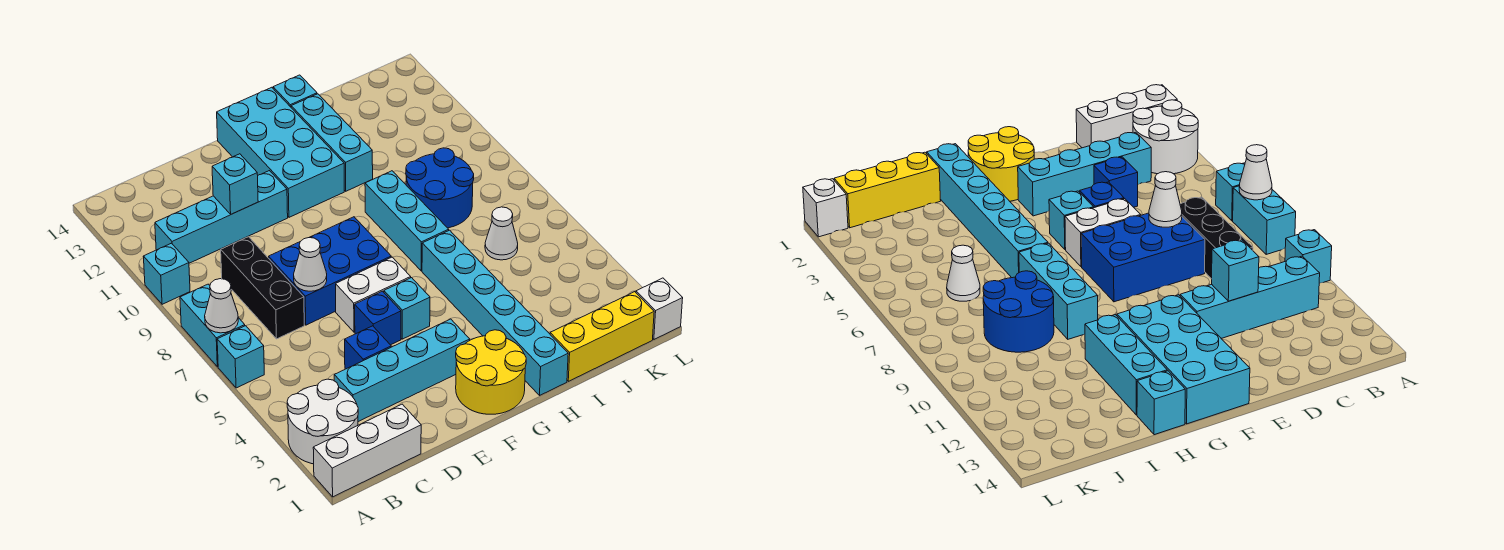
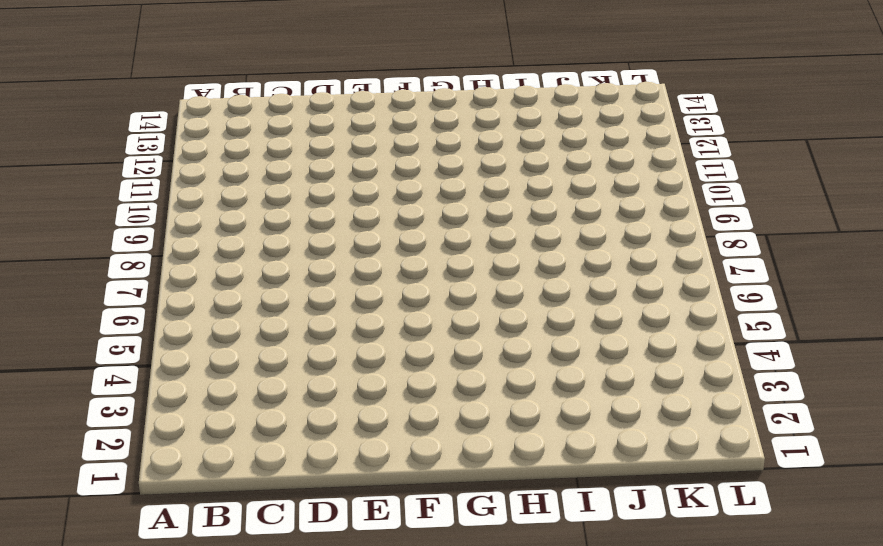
none -> white 1x3 brick [313,404,421,497]
none -> white 2x2 round brick [287,379,358,464]
none -> cyan 1x1 brick [217,326,264,388]

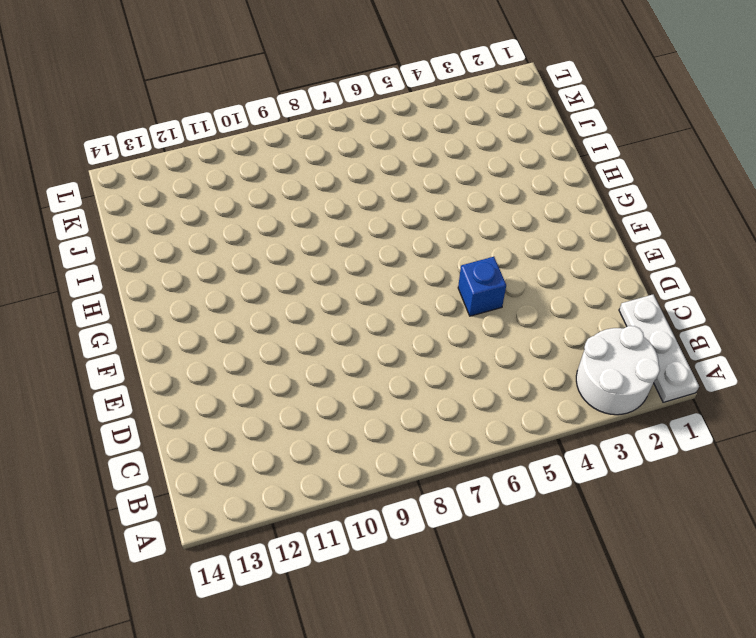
white 1x3 plate [619,295,699,402] -> white 1x3 brick [313,404,421,497]
none -> cyan 1x1 brick [217,326,264,388]
none -> cyan 1x2 brick [180,284,245,367]
none -> cyan 1x1 brick [143,243,190,304]

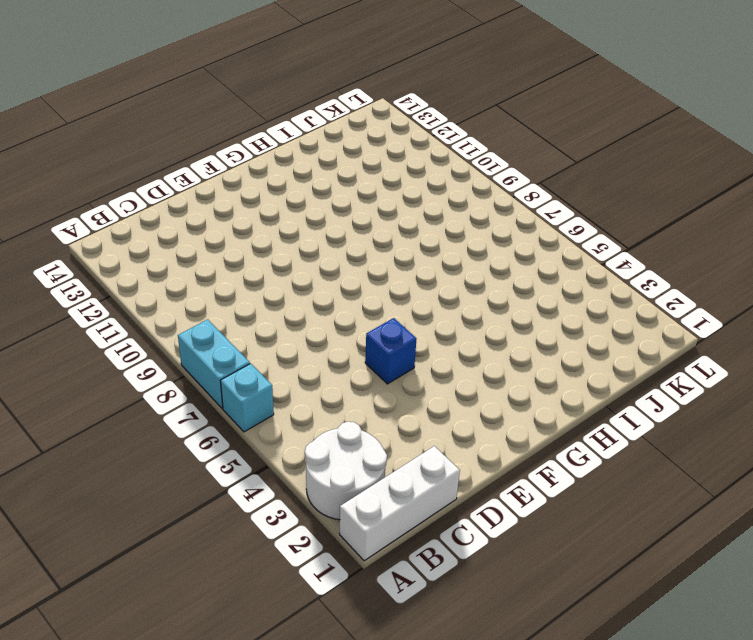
none -> cyan 1x1 brick [143,243,190,304]
none -> cyan 1x4 brick [155,171,288,263]
none -> cyan 1x4 brick [334,319,470,422]

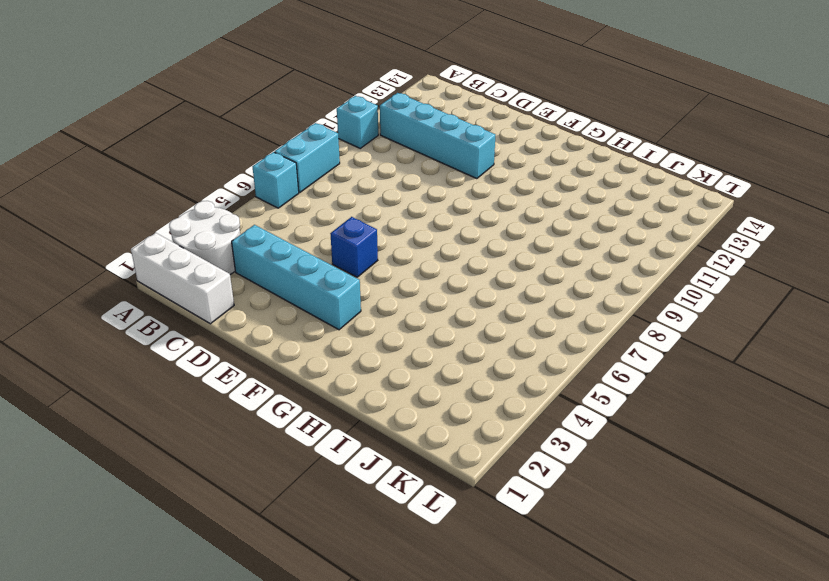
none -> black 1x3 brick [221,237,304,339]
none -> blue 1x1 brick [345,326,391,369]
none -> blue 2x3 brick [269,217,391,325]

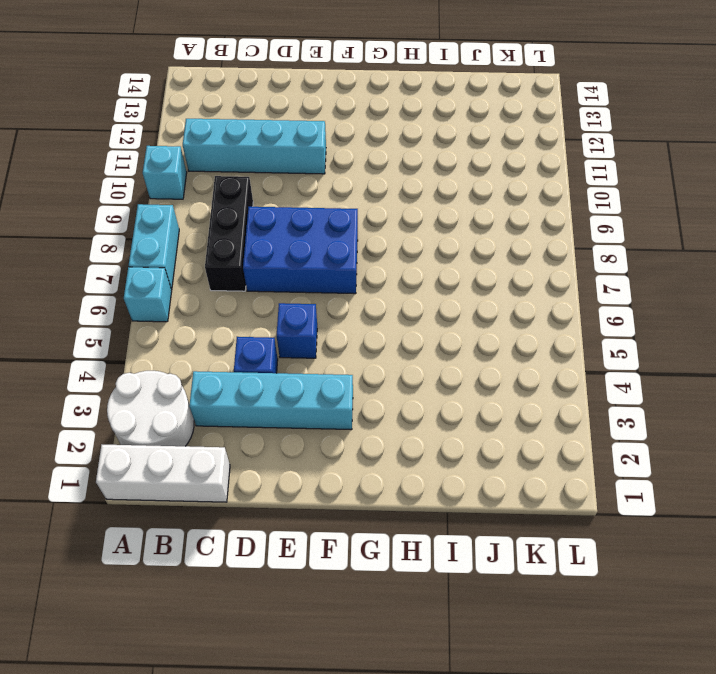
none -> white 1x2 brick [336,257,411,332]
none -> yellow 2x2 round brick [456,330,526,414]
none -> cyan 1x1 brick [384,278,430,339]

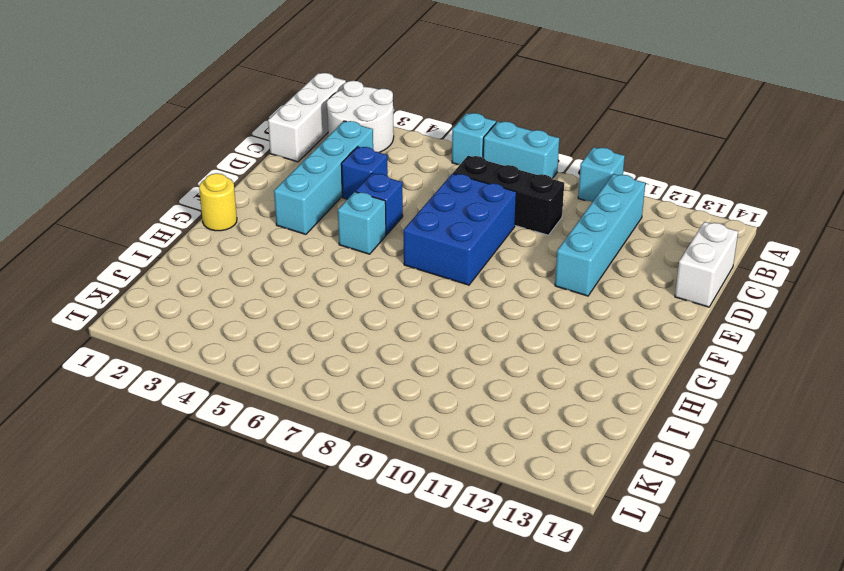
white 1x2 brick [675,222,738,307] -> white 1x2 brick moved to [336,257,411,332]
yellow 1x1 round brick [199,173,237,231] -> yellow 2x2 round brick [456,330,526,414]
none -> cyan 2x4 brick [217,87,344,217]
none -> cyan 1x6 brick [422,230,568,395]
none -> cyan 1x3 brick [365,171,449,271]

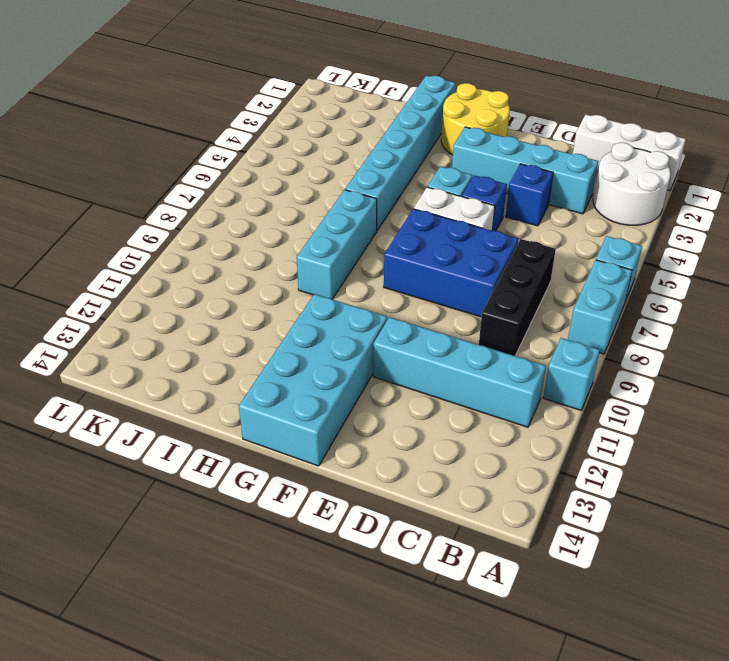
none -> cyan 1x3 brick [291,94,373,191]
none -> cyan 1x1 brick [273,75,317,107]
none -> yellow 1x3 brick [550,292,654,381]

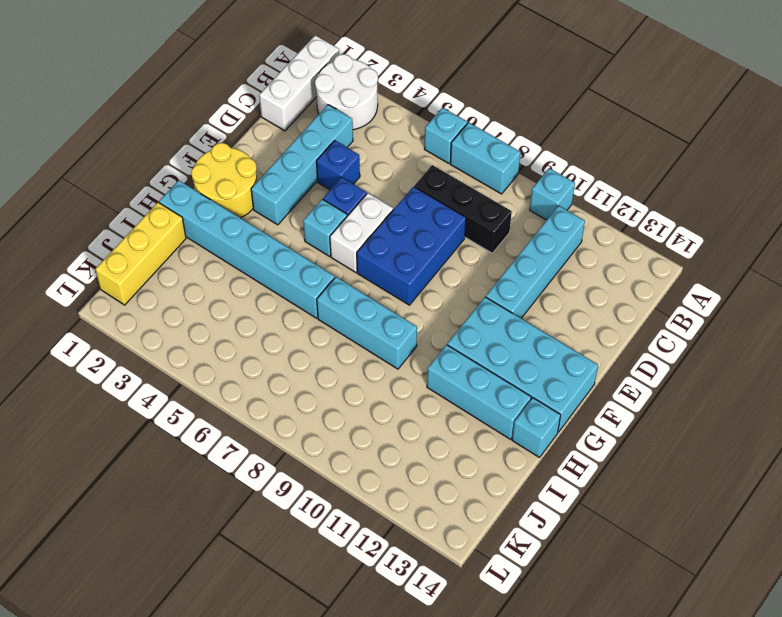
none -> blue 2x2 round brick [406,148,474,228]
none -> white 1x1 cone [485,207,518,260]
none -> white 1x1 brick [636,278,683,339]

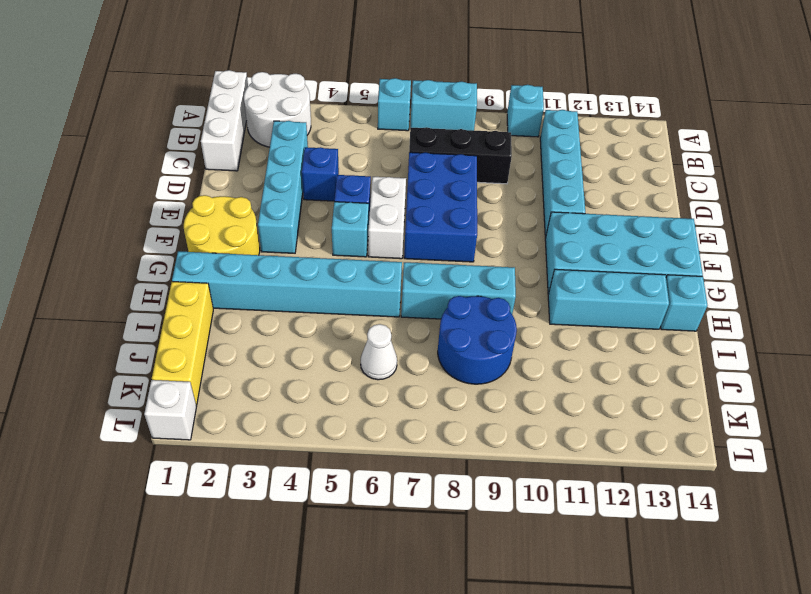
none -> white 1x1 cone [205,279,238,333]
none -> white 1x1 cone [294,237,327,291]
none -> cyan 1x1 brick [212,154,258,214]

